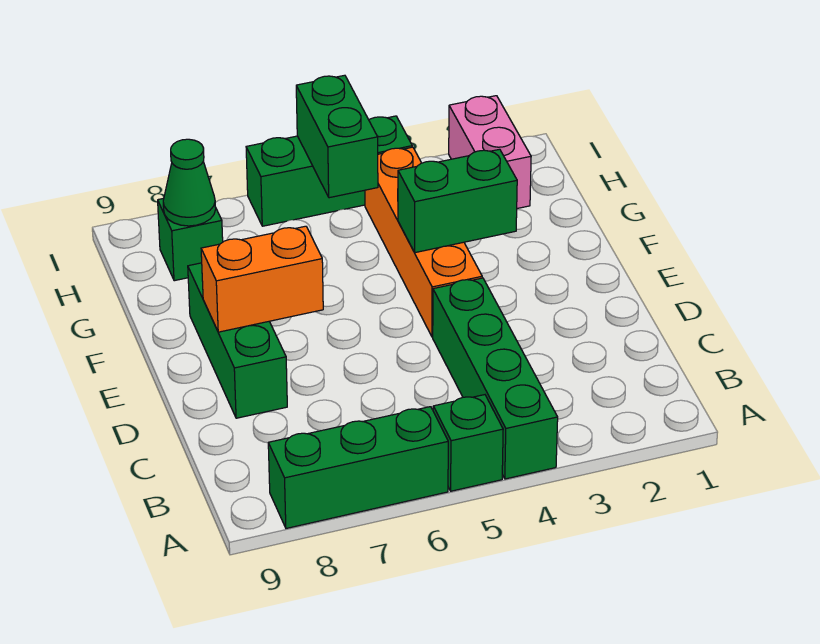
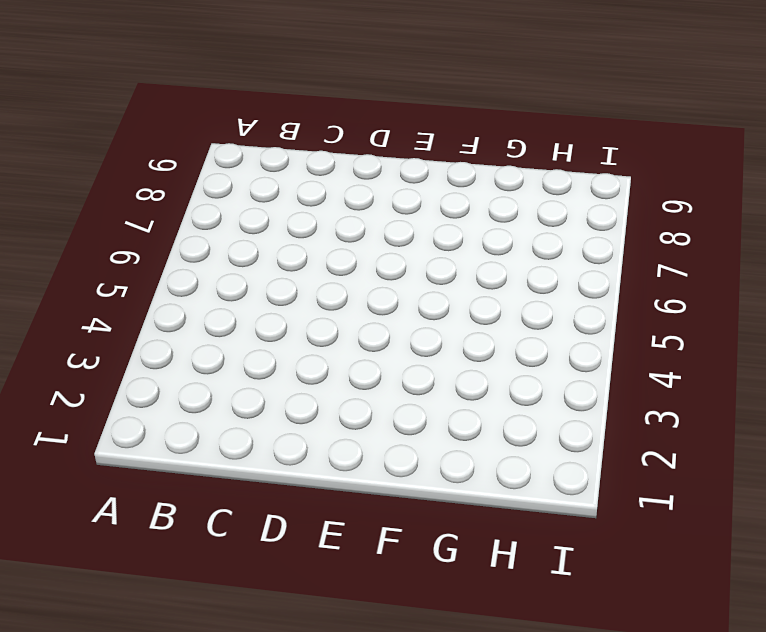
none -> green 1x4 brick [433,278,558,479]
none -> green 1x1 brick [433,395,503,491]
none -> green 1x3 brick [268,407,448,528]

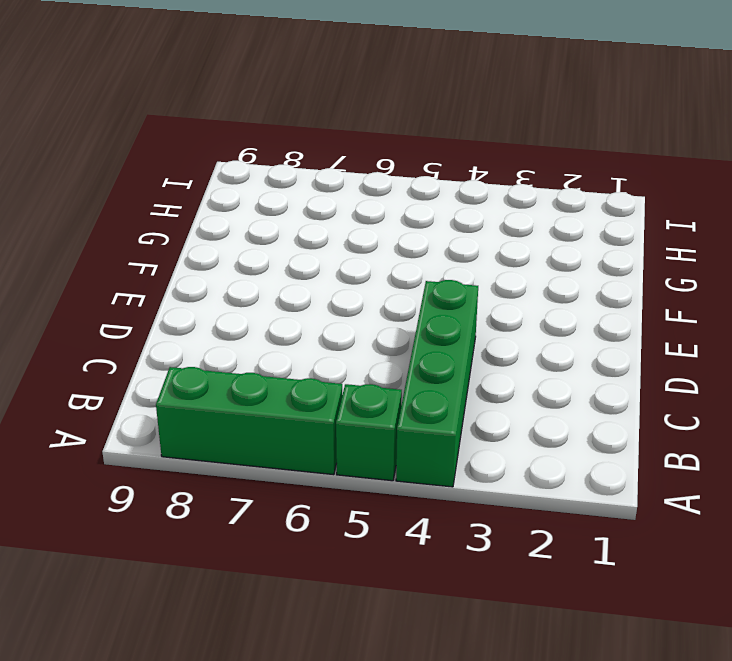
none -> green 1x3 brick [188,263,287,418]
none -> orange 1x4 brick [365,147,482,337]
none -> pink 1x2 brick [449,96,531,209]

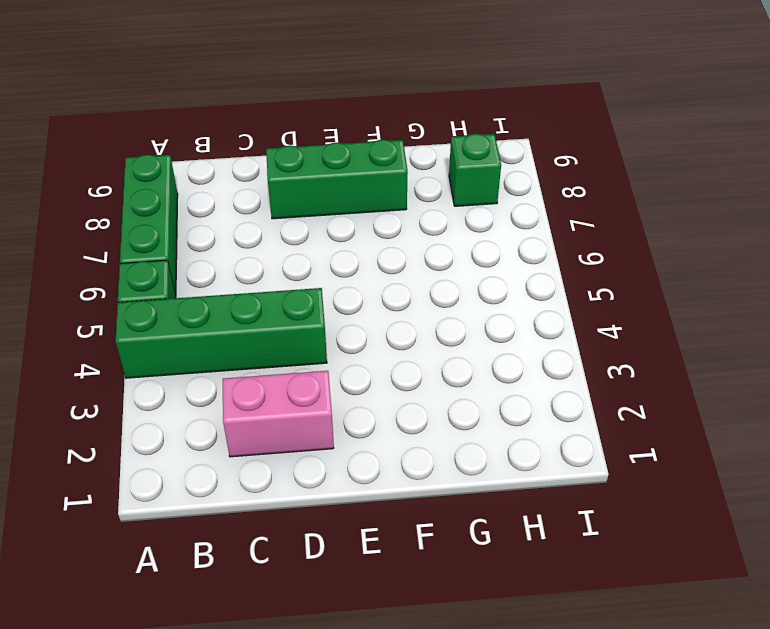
pink 1x2 brick [223,371,334,457] -> pink 1x2 brick moved to [449,96,531,209]
none -> orange 1x4 brick [365,147,482,337]
none -> green 1x3 brick [246,116,412,226]
none -> orange 1x2 brick [201,226,323,332]

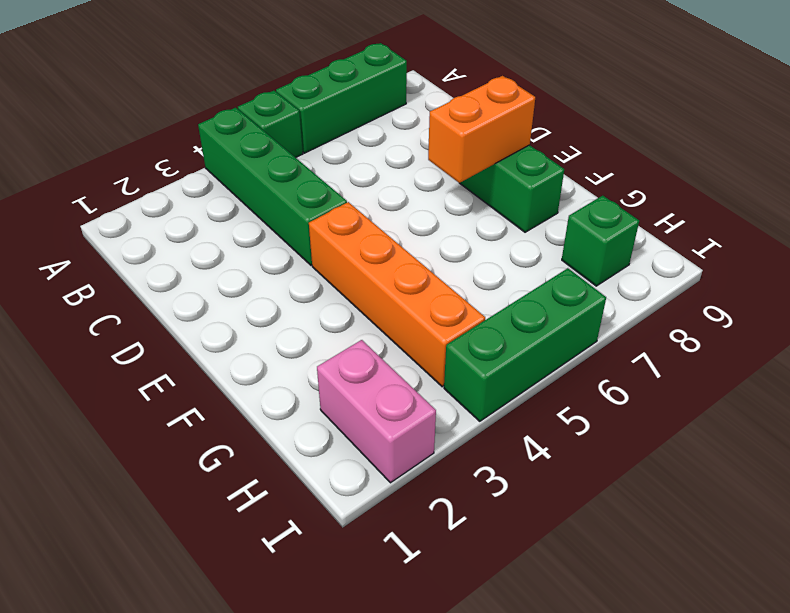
none -> green 1x2 brick [398,149,517,253]
none -> green 1x2 brick [296,75,378,198]
none -> green 1x1 cone [163,139,216,226]

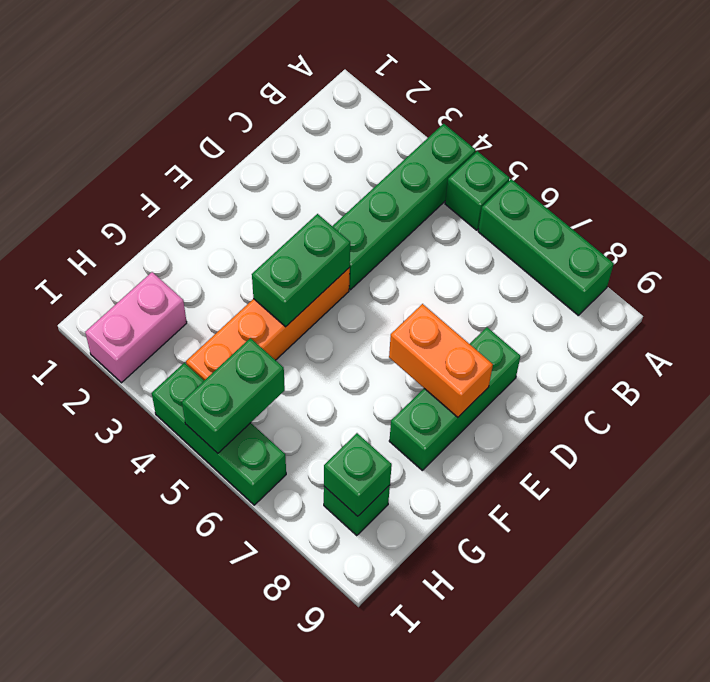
green 1x2 brick [252,214,350,327] -> green 1x2 brick turned to [398,149,517,253]
green 1x1 brick [324,433,392,516] -> green 1x1 cone [163,139,216,226]

